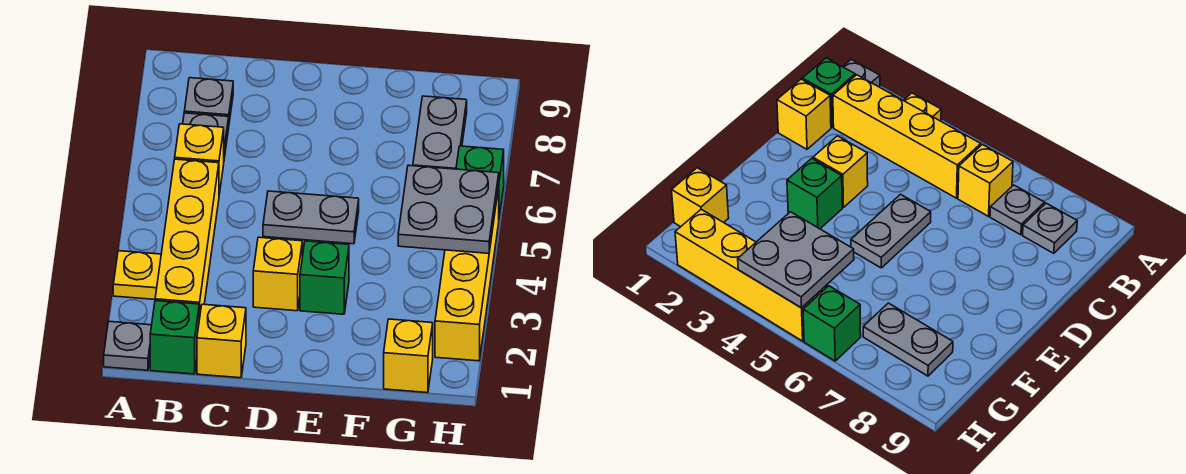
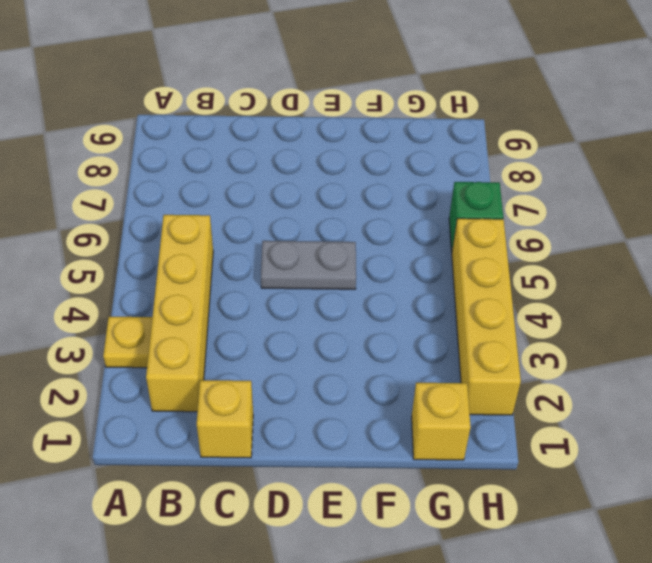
none -> grey 1x1 plate [104,321,152,370]
none -> green 1x1 brick [150,301,199,374]
none -> yellow 1x1 brick [175,124,224,194]

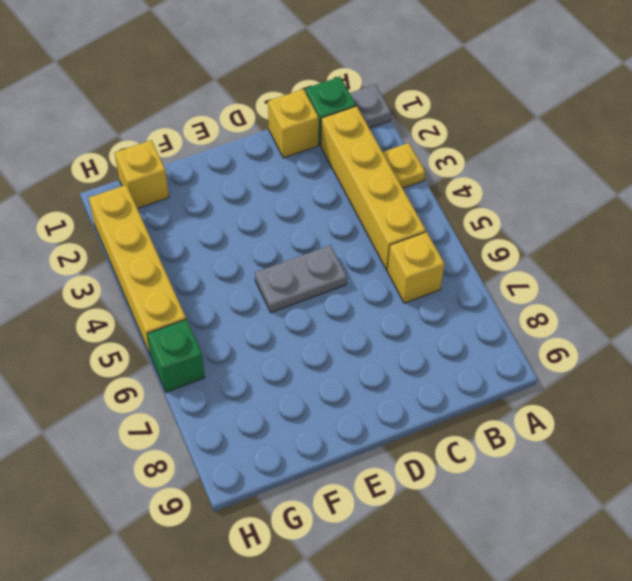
none -> grey 1x1 plate [183,113,229,158]
none -> grey 1x1 plate [184,78,233,122]
none -> yellow 1x1 brick [253,237,302,311]

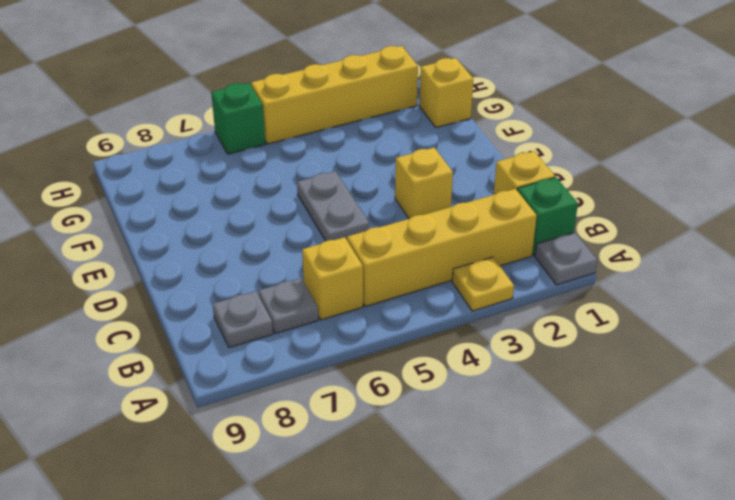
none -> green 1x1 brick [300,241,349,314]
none -> grey 1x2 plate [413,96,467,169]
none -> grey 2x2 plate [398,165,499,253]

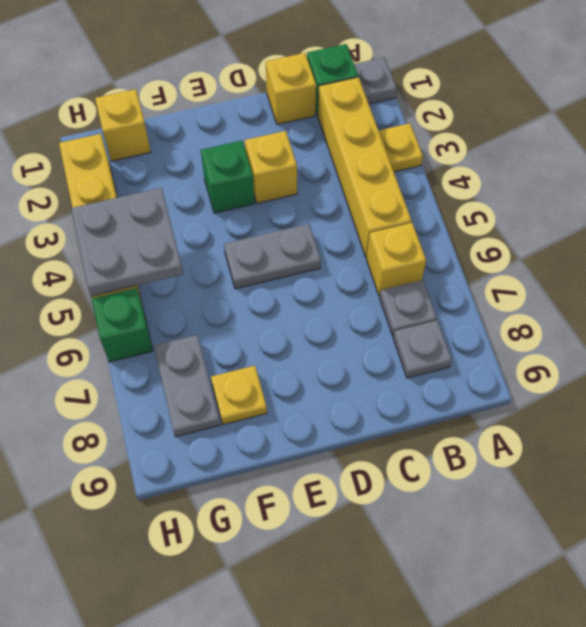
yellow 1x1 plate [211,366,267,425] -> none

